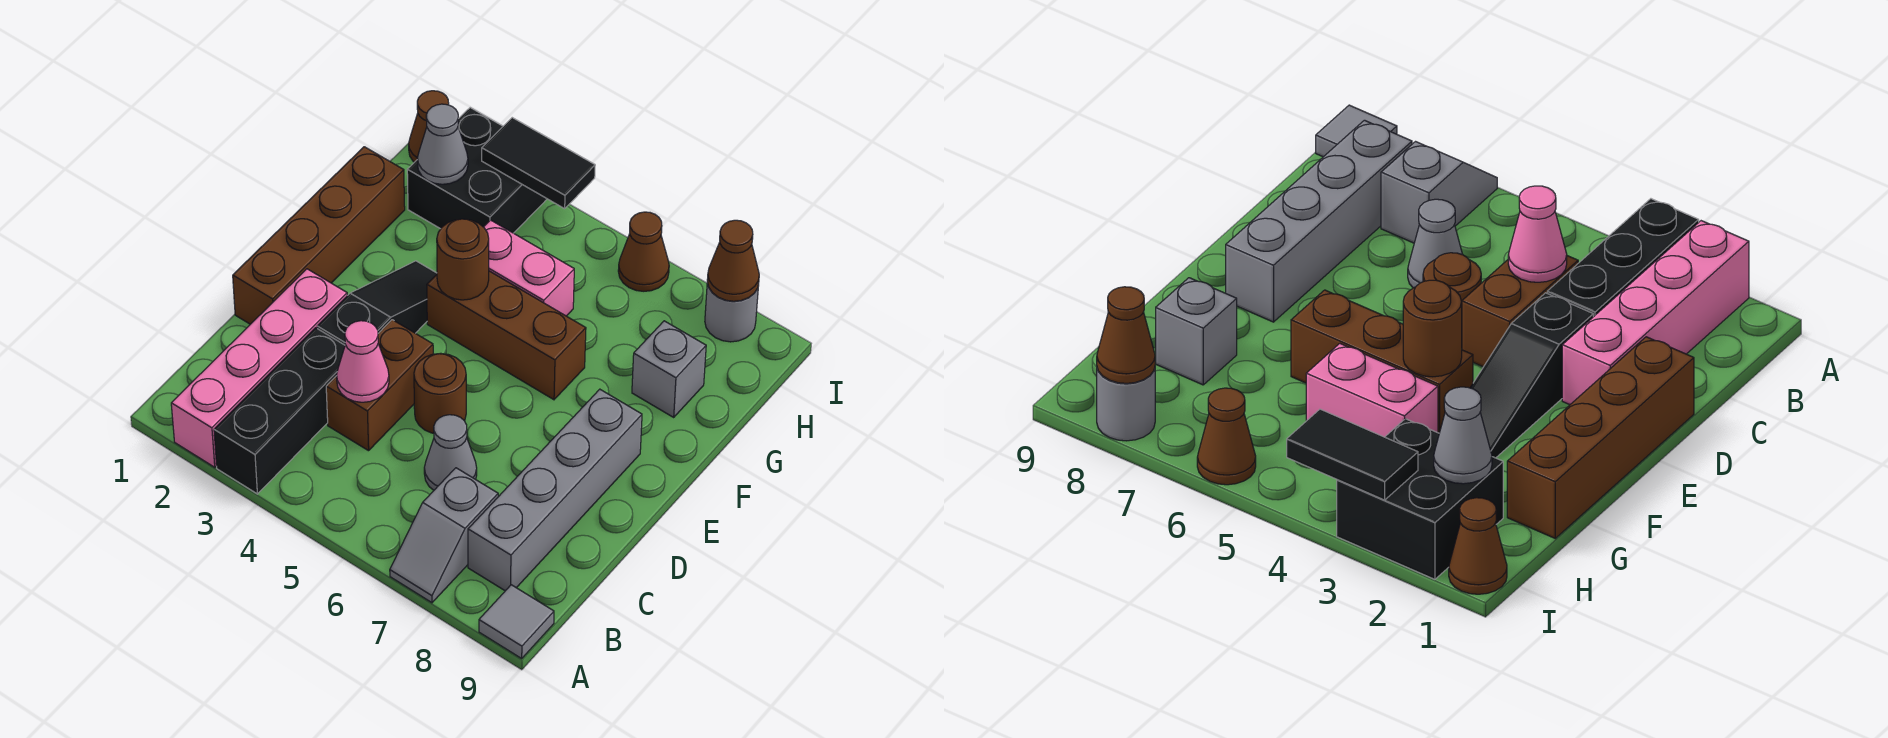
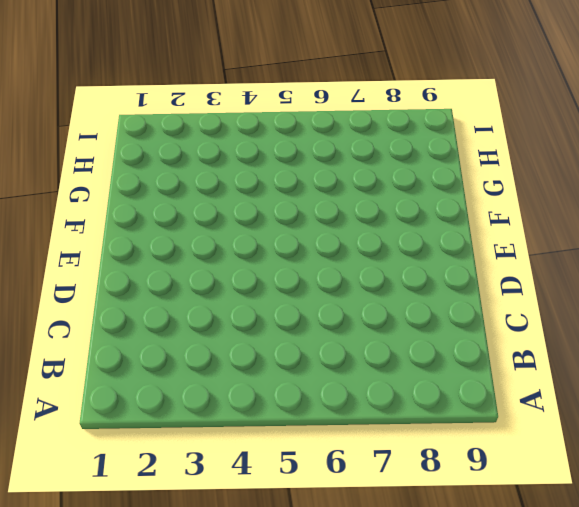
none -> pink 1x4 brick [171,269,347,467]
none -> black 1x3 brick [214,328,345,494]
none -> grey 1x2 slope [390,468,498,603]

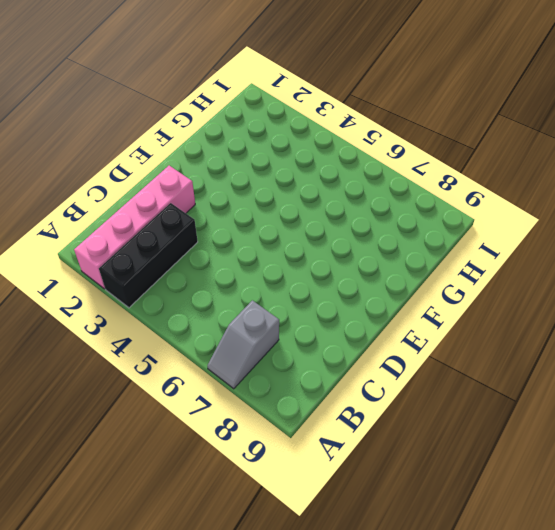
none -> grey 1x1 tile [479,585,554,658]
none -> grey 1x4 brick [468,389,642,591]
none -> brown 1x2 brick [326,320,433,451]

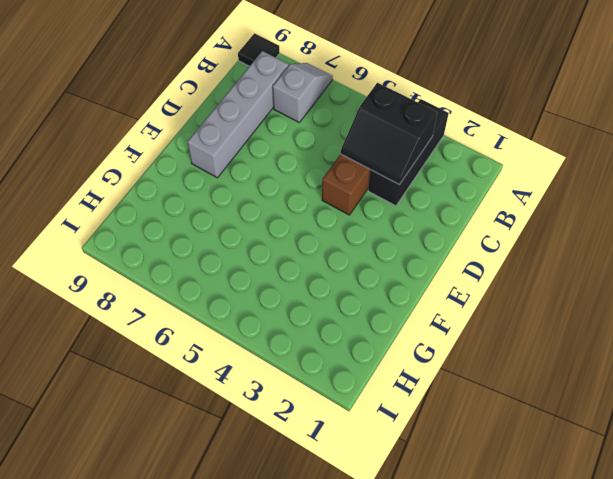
black 1x1 tile [238,33,280,66] -> grey 1x1 tile [479,585,554,658]
black 2x2 slope [341,83,437,185] -> pink 1x1 cone [337,321,389,402]
none -> pink 1x4 brick [171,269,347,467]
none -> grey 1x1 cone [424,415,477,490]
none -> brown 1x4 brick [233,147,405,324]

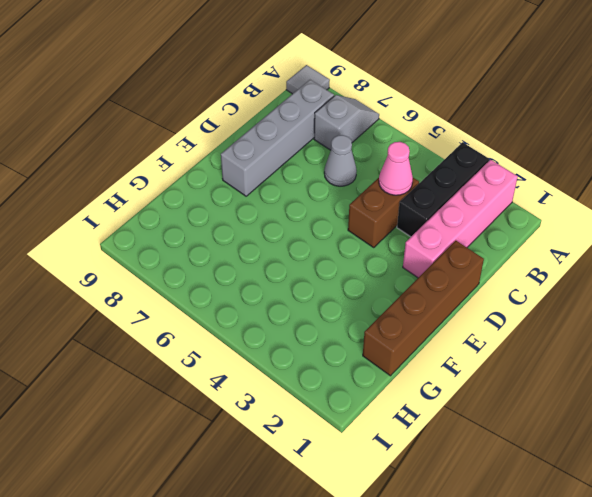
none -> black 1x3 slope [317,261,437,345]
none -> brown 1x1 round brick [414,353,466,433]
none -> brown 1x3 brick [427,271,586,400]

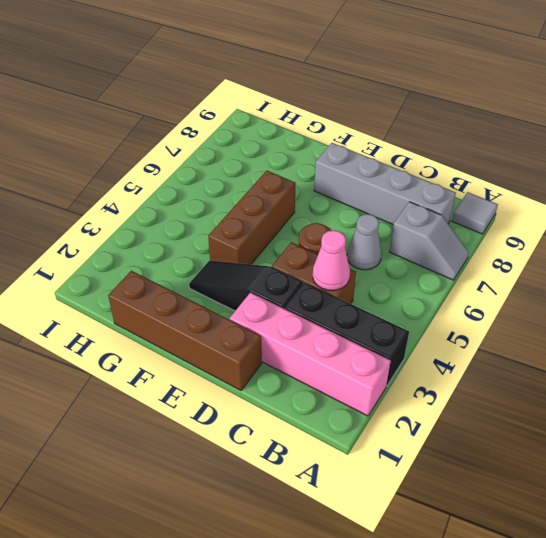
none -> pink 1x2 brick [484,220,574,316]
none -> grey 1x1 brick [632,321,706,417]
none -> black 2x2 brick [407,108,547,233]

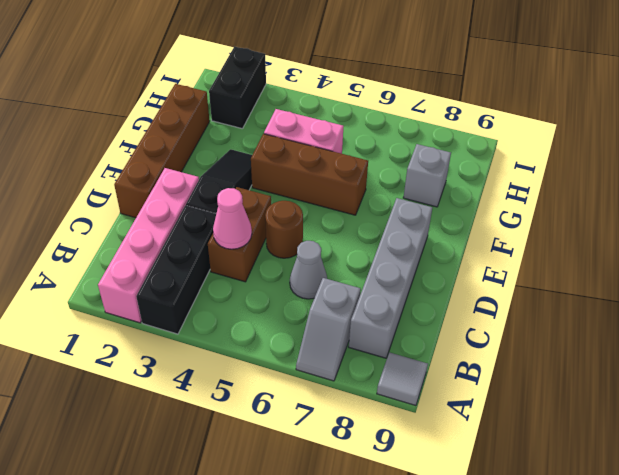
black 1x2 brick [209,47,266,129] -> black 2x2 brick [407,108,547,233]
none -> brown 1x1 cone [409,91,449,162]
none -> brown 1x1 cone [618,212,669,291]
none -> grey 1x1 round brick [705,282,759,342]

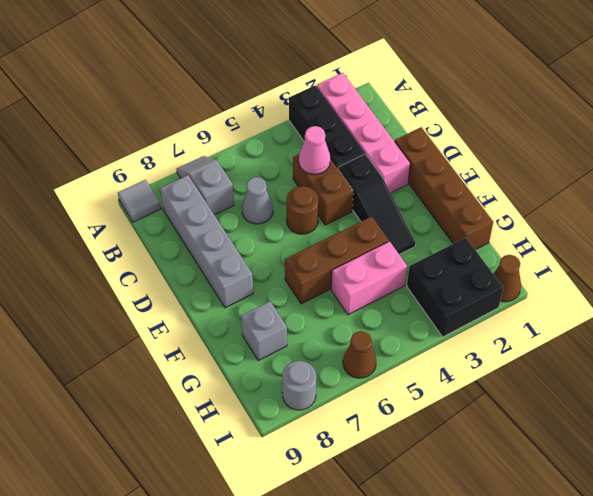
none -> brown 1x1 round brick [437,219,489,300]
none -> grey 1x1 cone [417,104,468,184]
none -> black 1x2 tile [482,118,595,209]

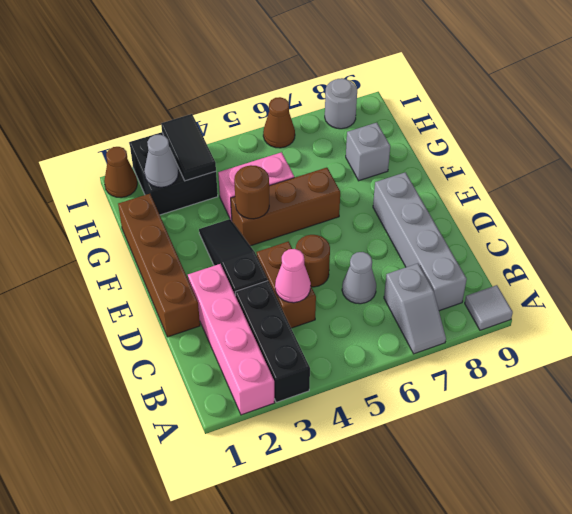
black 1x2 tile [161,114,216,181] -> black 1x2 tile turned to [482,118,595,209]
none -> brown 1x1 cone [707,220,759,301]

